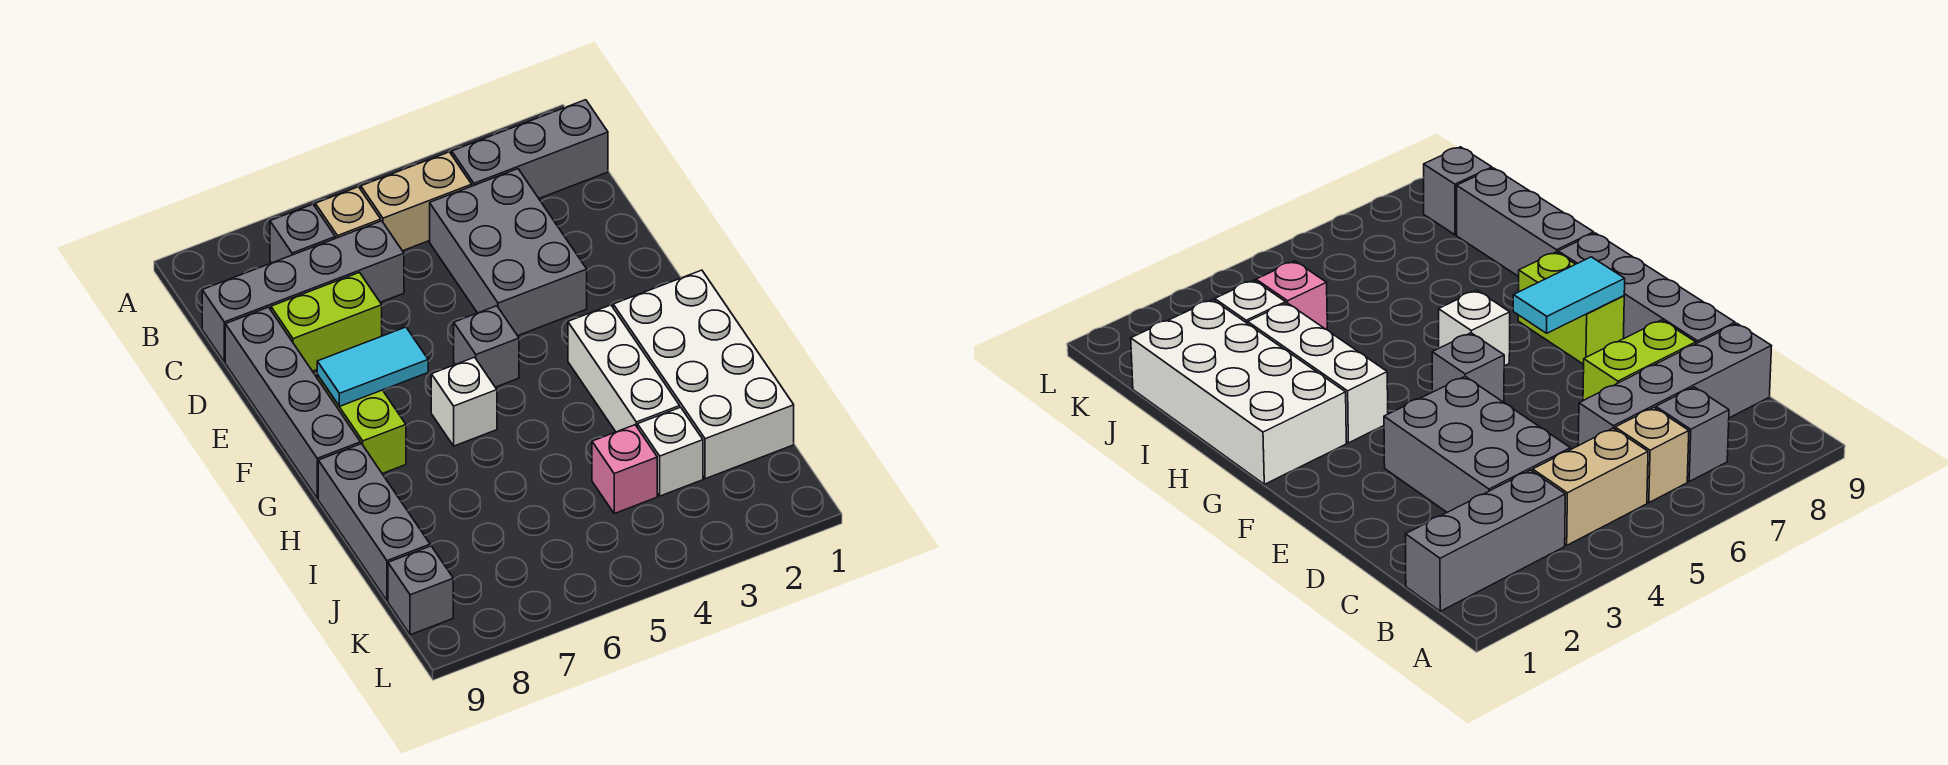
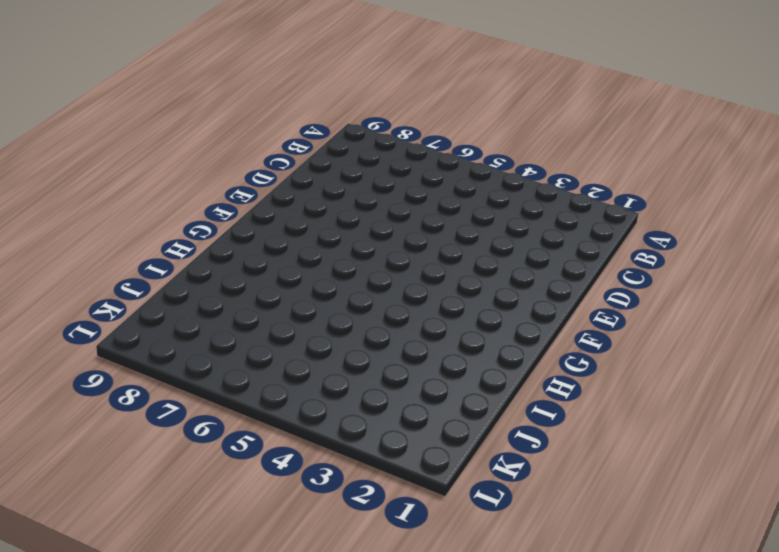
none -> grey 1x3 brick [452,100,608,198]
none -> tan 1x2 brick [361,152,472,251]
none -> tan 1x1 brick [315,187,381,238]

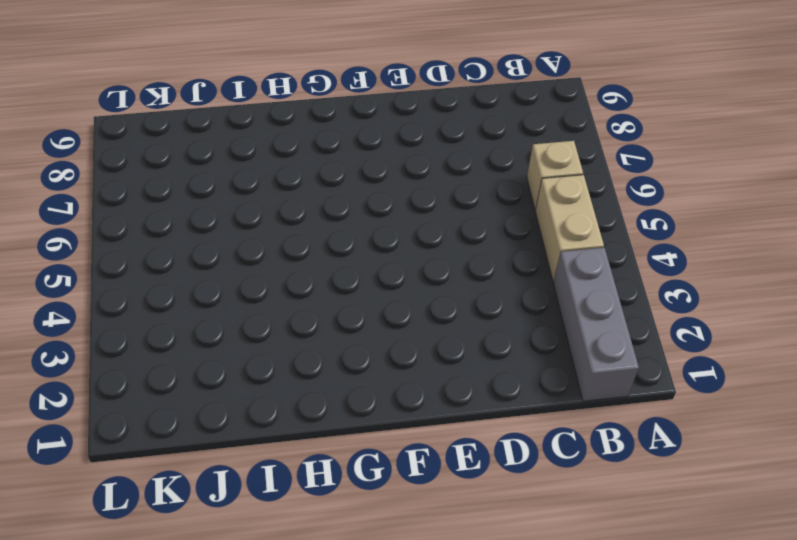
none -> grey 1x1 brick [270,204,335,263]
none -> grey 2x3 brick [430,169,587,336]
none -> grey 1x4 brick [202,221,404,362]

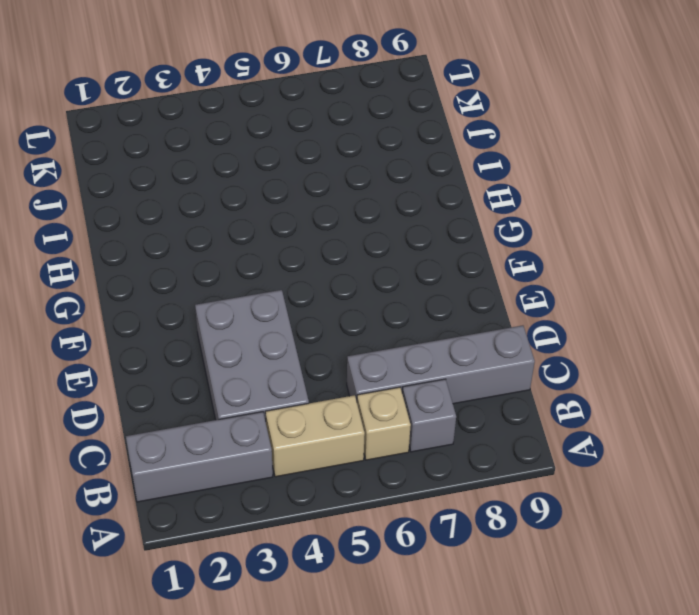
none -> lime 1x2 brick [271,272,382,371]
none -> grey 1x4 brick [225,307,361,498]
none -> grey 1x1 brick [454,306,519,387]

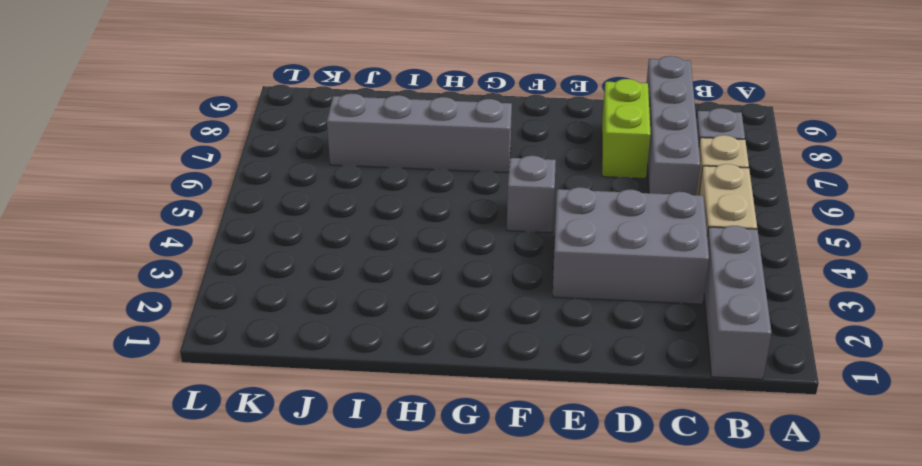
grey 1x4 brick [327,93,512,173] -> grey 1x4 brick moved to [225,307,361,498]
none -> lime 1x2 brick [317,375,406,474]
none -> white 2x4 brick [613,270,794,479]
none -> white 1x3 brick [568,305,680,432]

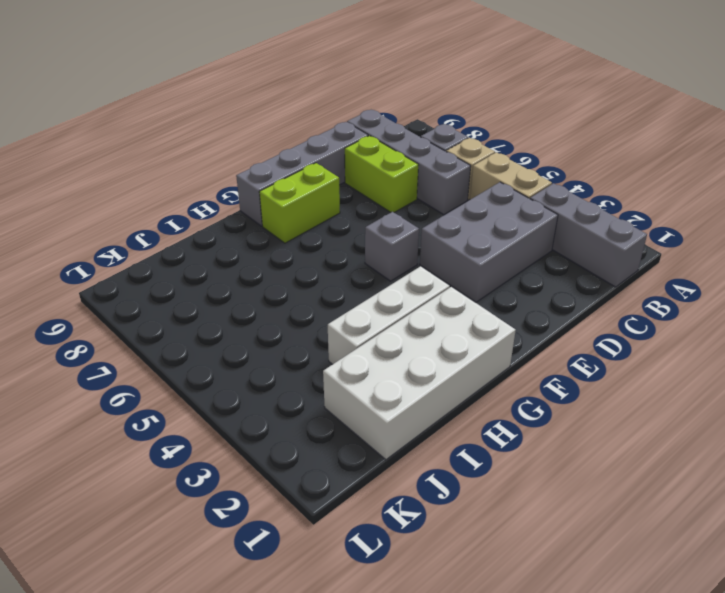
none -> white 1x1 brick [431,357,497,446]
none -> grey 1x3 brick [318,444,430,601]
none -> white 1x1 brick [638,407,703,496]

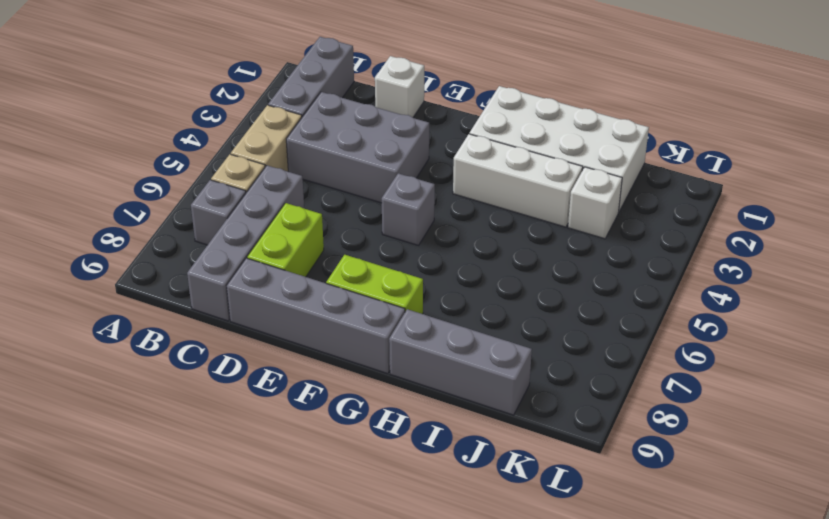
white 1x1 brick [375,56,424,117] -> white 1x1 brick moved to [431,357,497,446]
none -> pink 1x1 brick [592,425,657,514]
none -> grey 1x1 brick [388,546,453,635]
none -> cyan 1x2 tile [317,327,428,406]

